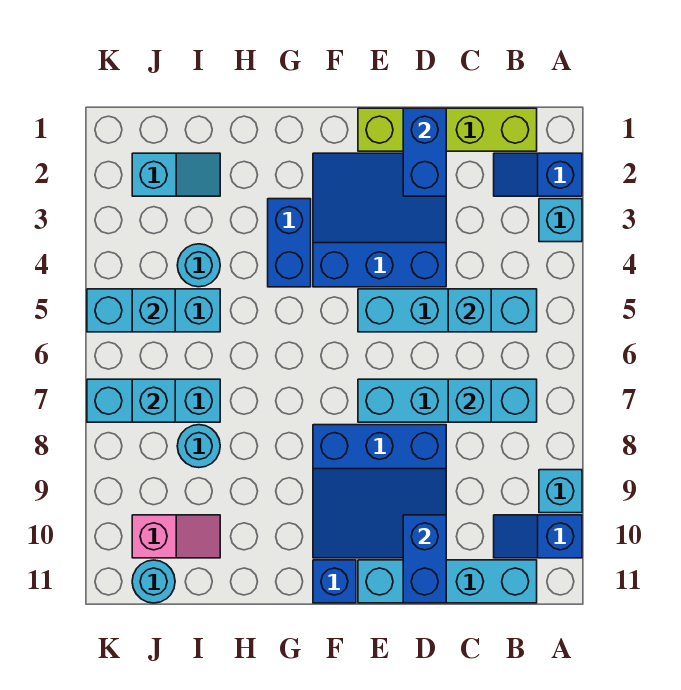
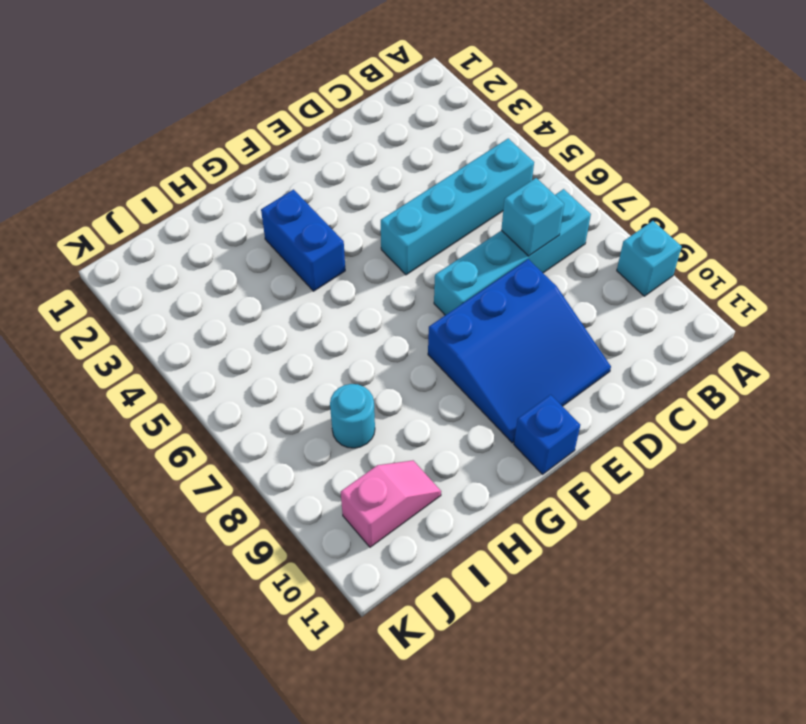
none -> blue 1x2 slope [494,153,582,196]
none -> cyan 1x1 brick [539,199,582,242]
none -> blue 1x2 slope [494,515,582,558]

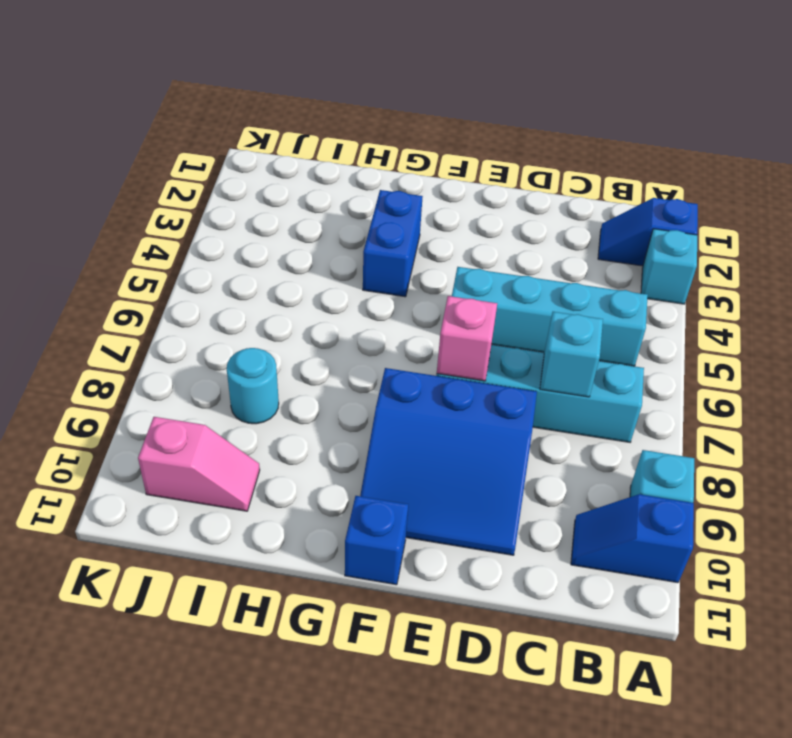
pink 1x1 brick [437,296,497,381] -> none
none -> lime 1x4 brick [358,108,537,151]
none -> cyan 1x4 brick [358,560,537,603]
none -> blue 3x3 slope [313,153,446,287]

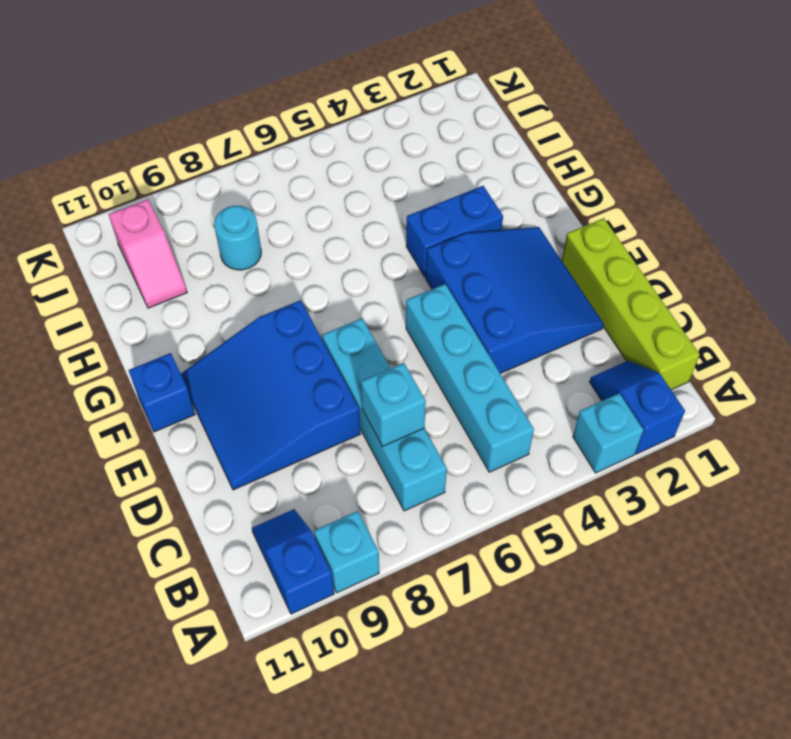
none -> cyan 1x4 brick [358,560,537,603]
none -> cyan 1x2 slope [132,153,220,196]
none -> cyan 1x1 round brick [177,244,220,287]

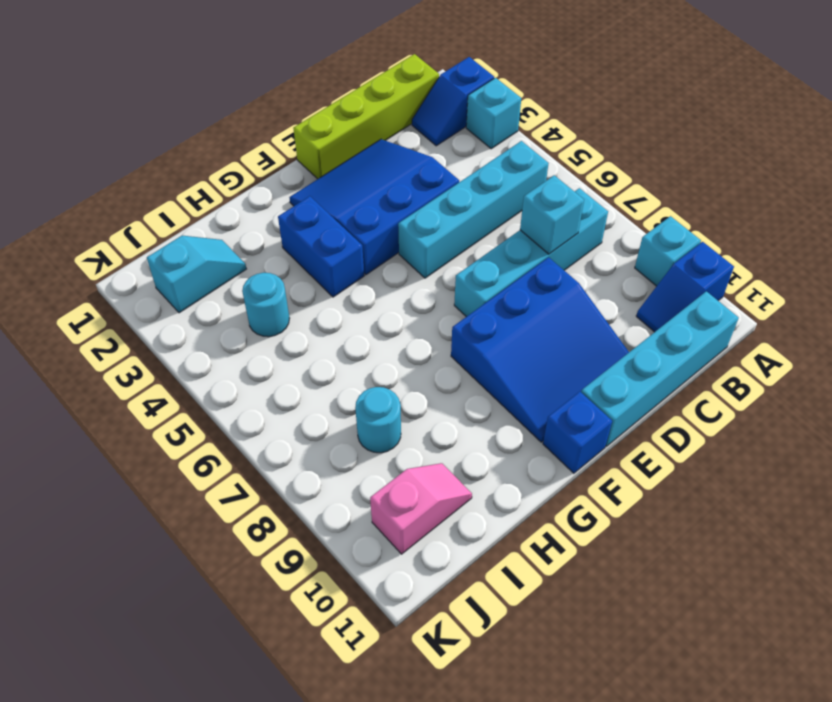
none -> cyan 1x3 brick [87,289,220,332]
none -> cyan 1x3 brick [87,379,220,422]
none -> cyan 1x1 round brick [132,560,175,603]

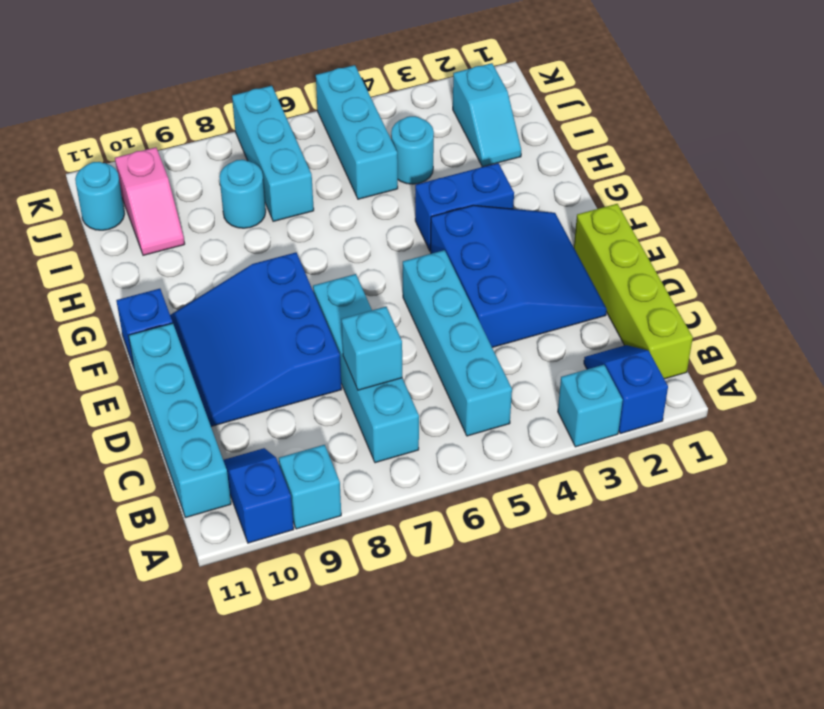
none -> cyan 1x1 brick [448,289,491,332]
none -> blue 1x2 brick [403,108,446,196]
none -> blue 1x2 brick [403,515,446,603]

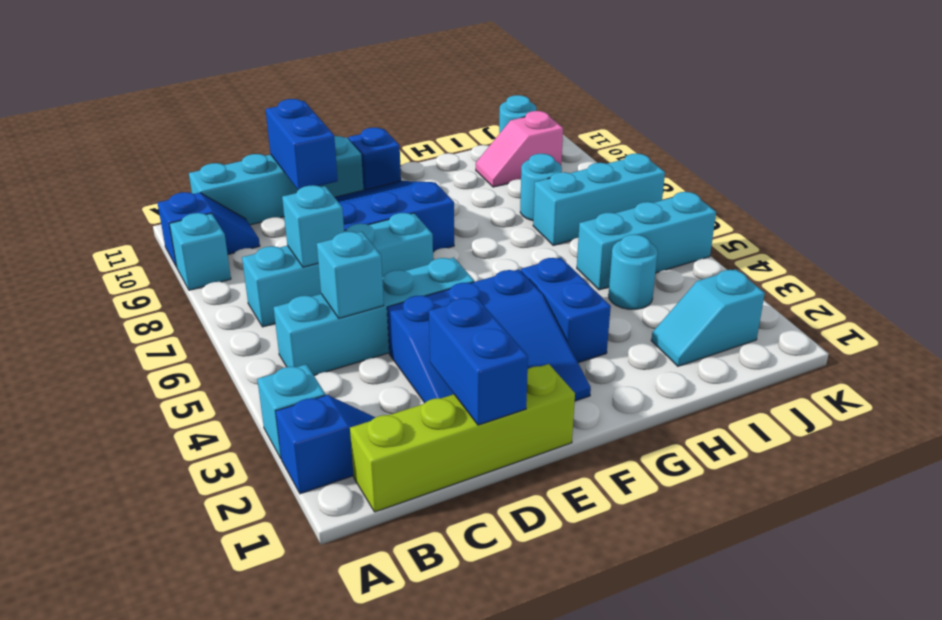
none -> cyan 1x1 brick [132,289,175,332]
none -> cyan 1x1 brick [132,379,175,422]

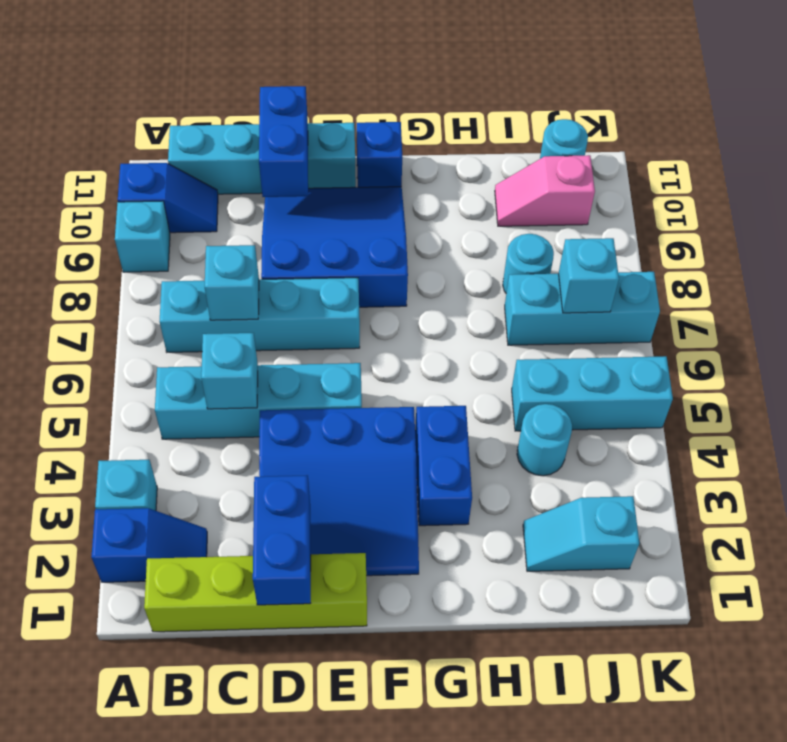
none -> cyan 1x1 brick [132,289,175,332]

